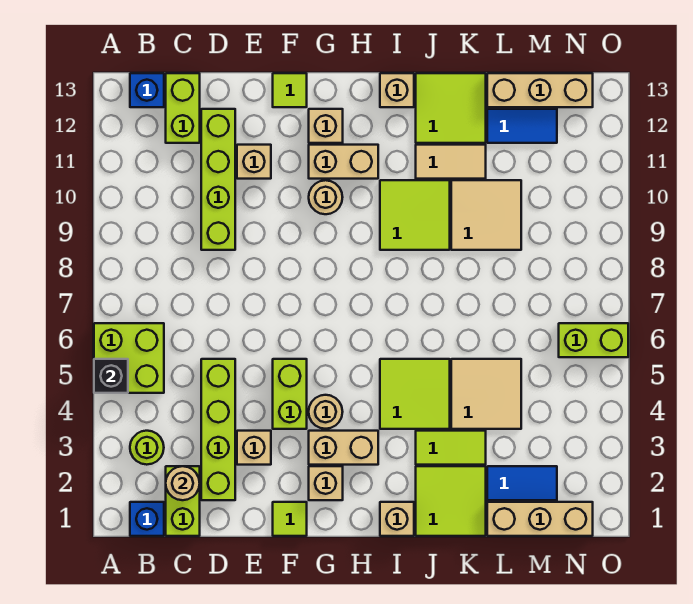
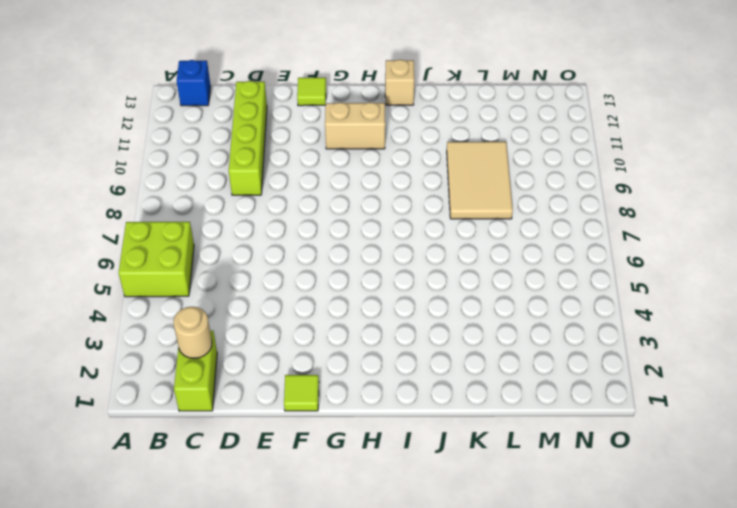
tan 2x3 tile [447,142,513,219] -> tan 2x2 tile [451,180,521,250]
none -> blue 1x1 brick [130,502,164,536]
none -> lime 1x1 round brick [130,431,164,465]
none -> lime 1x2 brick [166,73,200,143]
none -> lime 1x4 brick [201,359,235,500]

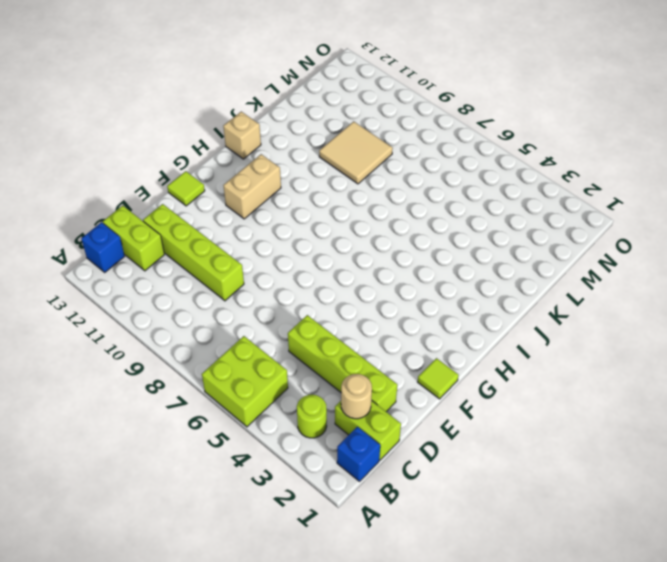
none -> tan 1x1 brick [237,431,271,465]
none -> tan 1x1 brick [237,145,271,179]
none -> lime 1x2 brick [273,359,307,429]
none -> tan 1x1 brick [309,466,343,500]

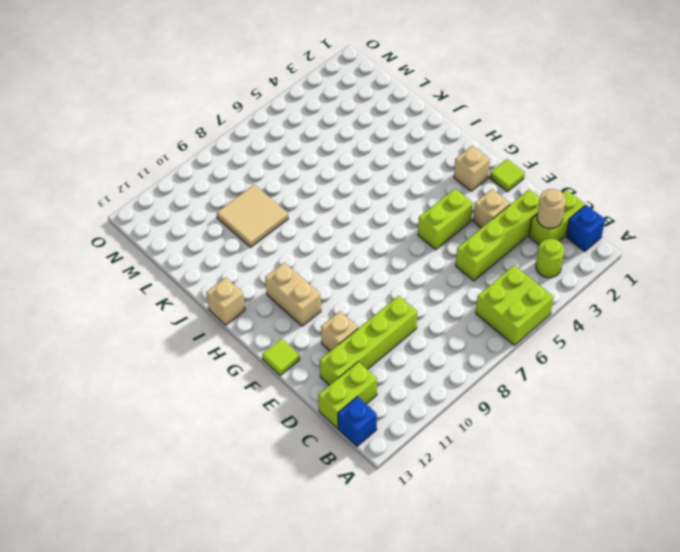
none -> tan 1x2 brick [309,431,378,465]
none -> tan 1x1 round brick [309,395,343,429]
none -> tan 1x1 round brick [309,180,343,214]
none -> tan 1x1 brick [309,109,343,143]

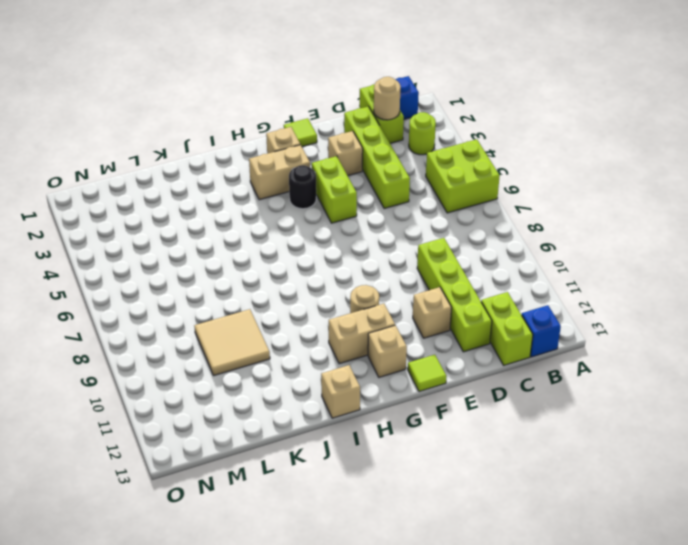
black 1x1 round brick [289,165,316,209] -> tan 1x1 round brick [309,395,343,429]
none -> tan 1x1 brick [380,502,414,536]
none -> lime 2x2 tile [380,359,450,429]
none -> lime 2x2 tile [380,180,450,250]
none -> lime 2x2 tile [416,466,486,536]

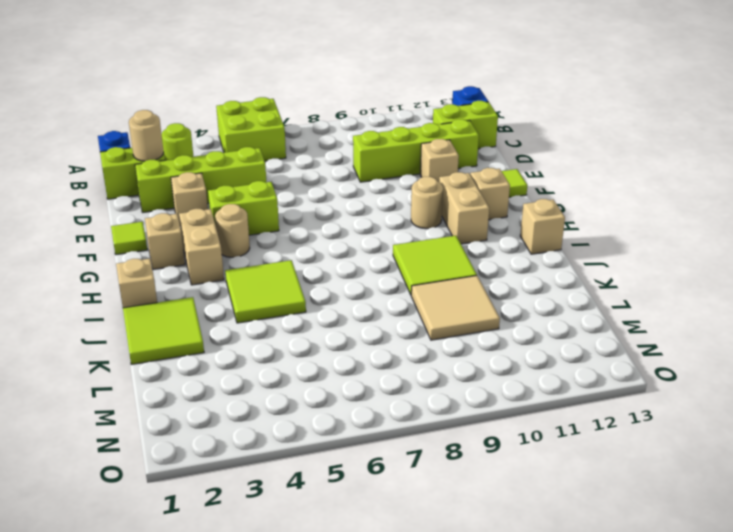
none -> lime 1x2 tile [416,431,486,465]
none -> tan 1x2 tile [416,145,486,179]
none -> lime 2x2 tile [416,73,486,143]
none -> tan 2x2 tile [451,359,521,429]

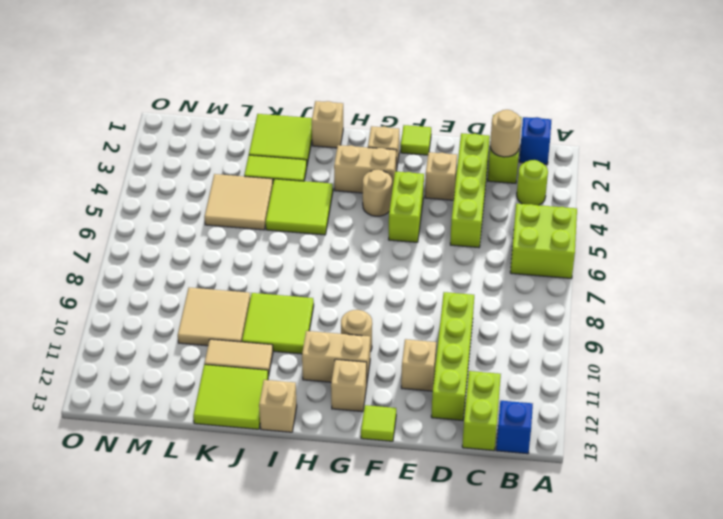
none -> tan 1x3 brick [487,502,593,536]
none -> blue 1x2 tile [487,466,557,500]
none -> blue 1x2 tile [487,109,557,143]
none -> tan 1x3 brick [487,73,593,107]

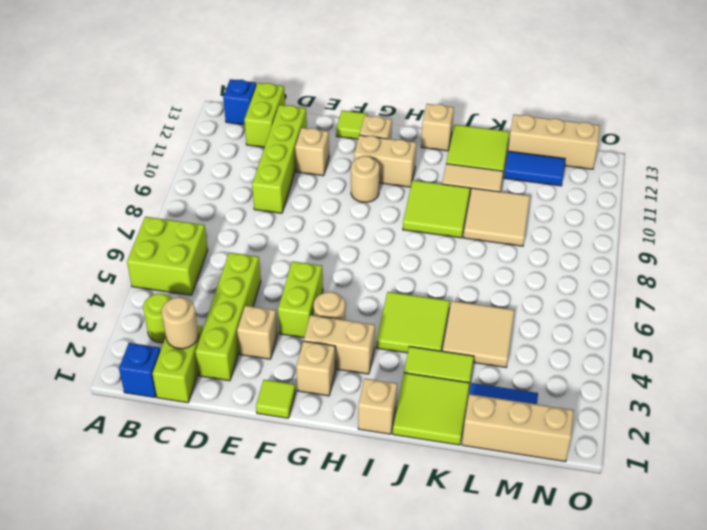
none -> lime 1x2 brick [559,323,628,357]
none -> black 1x1 brick [94,359,128,393]

